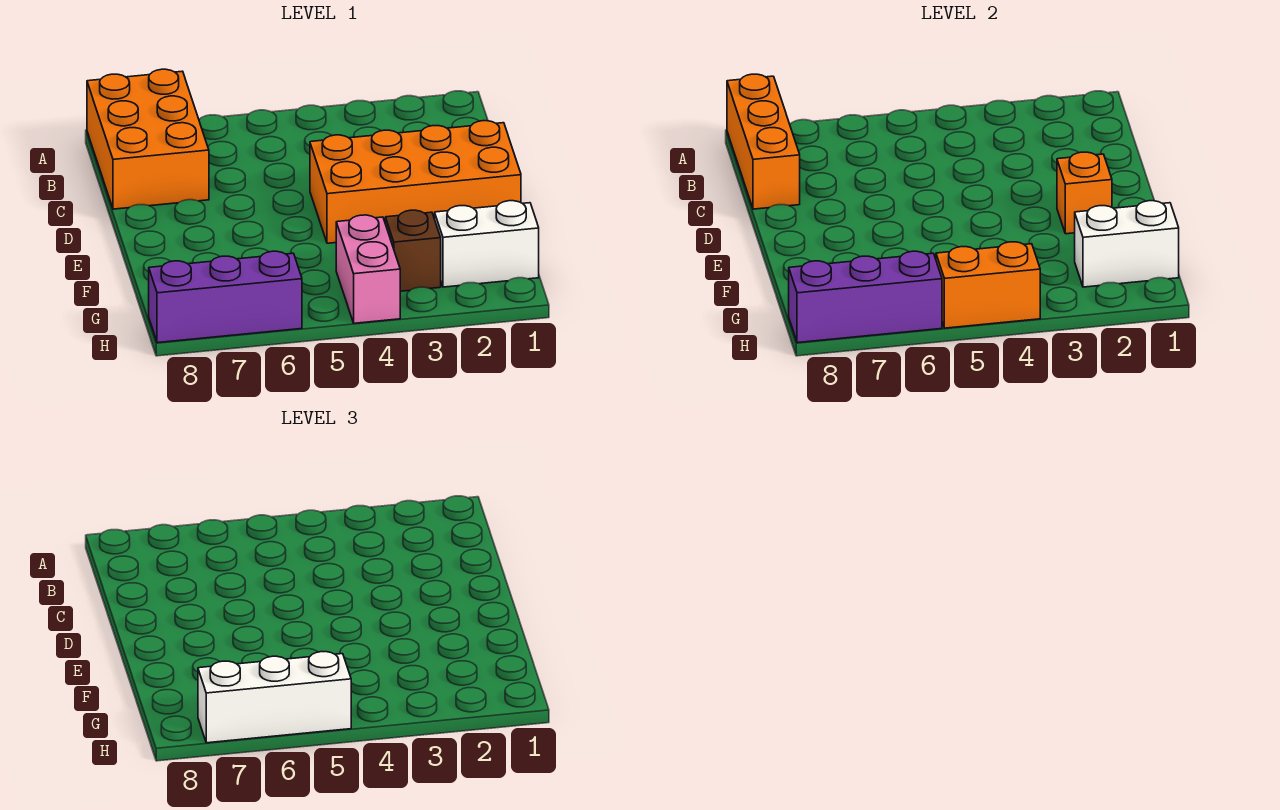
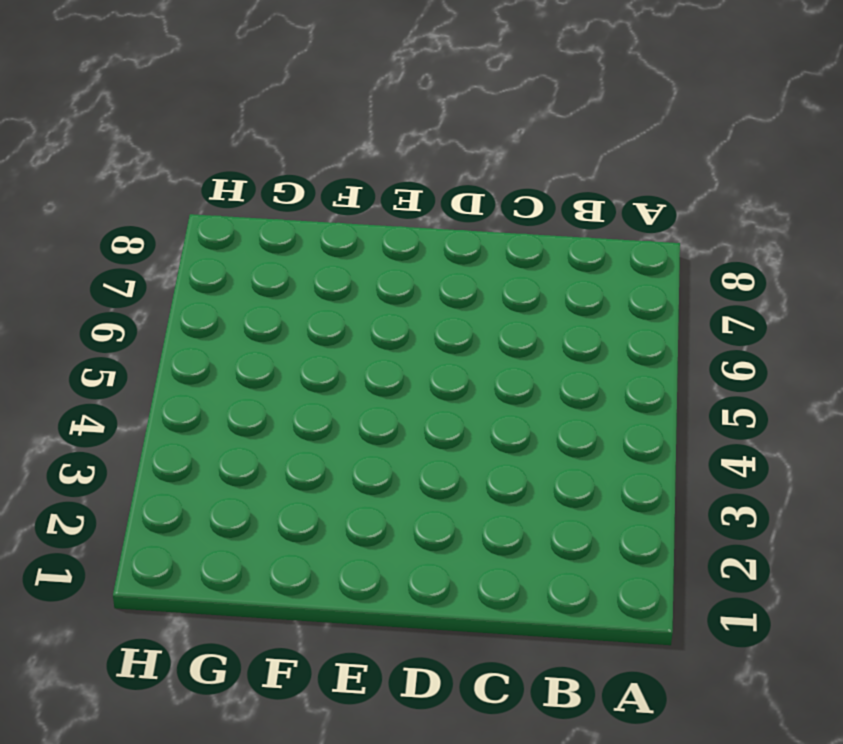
none -> orange 2x3 brick [87,69,209,209]
none -> orange 2x4 brick [310,121,521,243]
none -> white 1x2 brick [435,201,539,287]

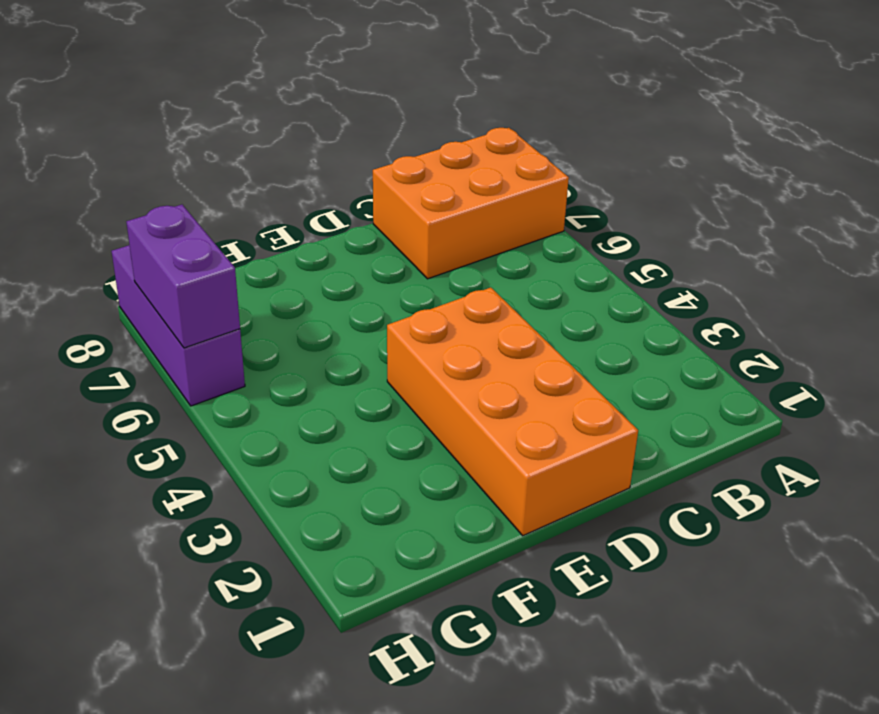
purple 1x2 brick [126,205,240,348] -> purple 1x3 brick [789,251,942,343]
none -> white 1x2 brick [435,201,539,287]
none -> brown 1x1 brick [385,210,441,291]
none -> pink 1x2 brick [336,215,400,323]

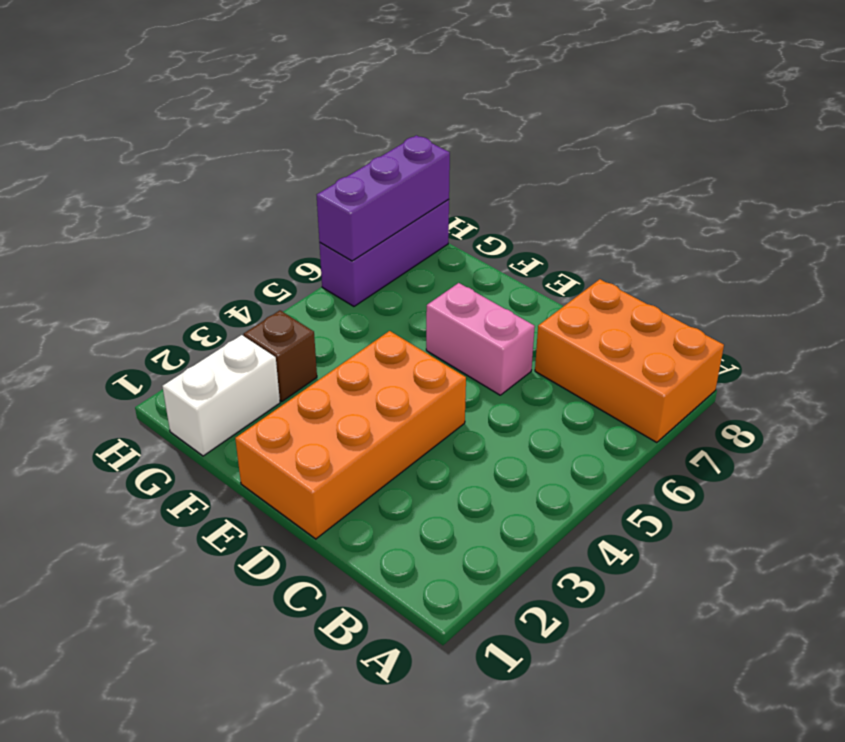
pink 1x2 brick [426,283,535,395] -> pink 1x2 brick moved to [336,215,400,323]
none -> orange 1x3 brick [727,74,800,209]
none -> orange 1x1 brick [1057,152,1112,234]
none -> white 1x2 brick [1075,201,1179,287]

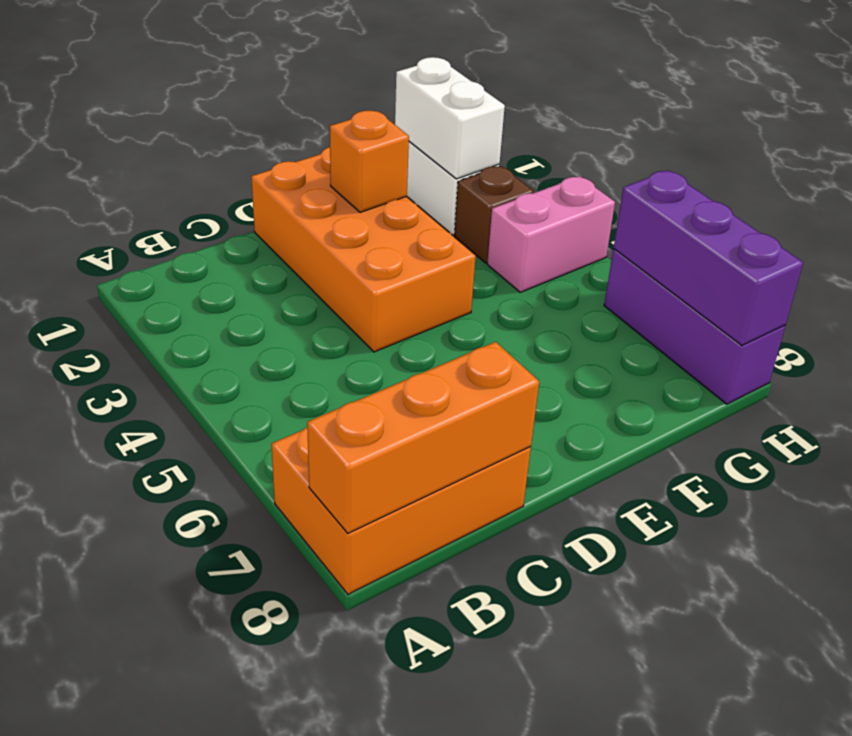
none -> orange 1x2 brick [936,242,1040,328]
none -> white 1x3 brick [198,652,351,743]

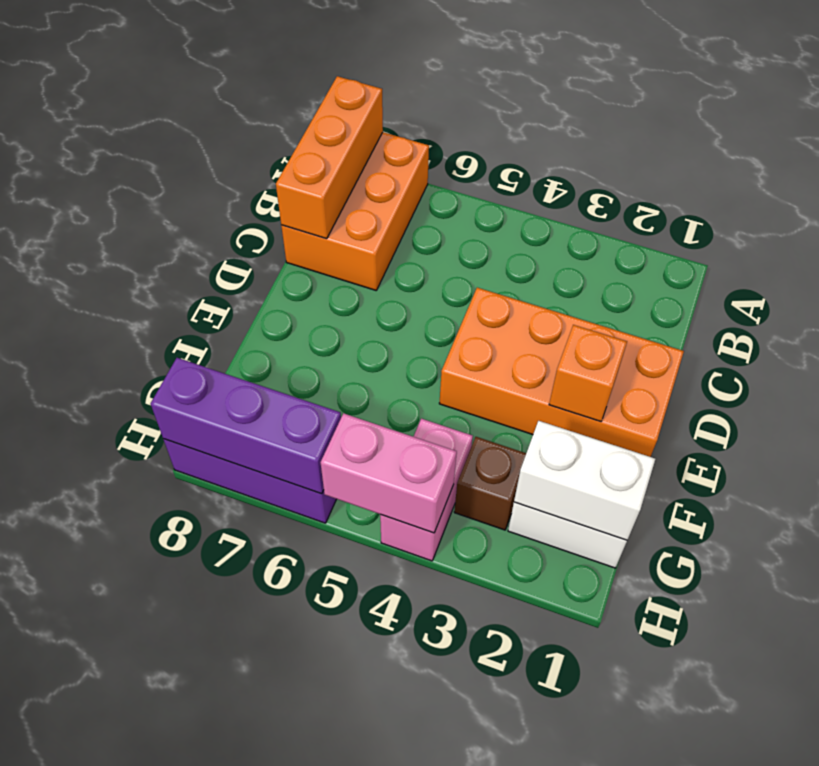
pink 1x2 brick [321,413,457,533] -> orange 1x2 brick [936,242,1040,328]
none -> white 1x3 brick [198,652,351,743]

